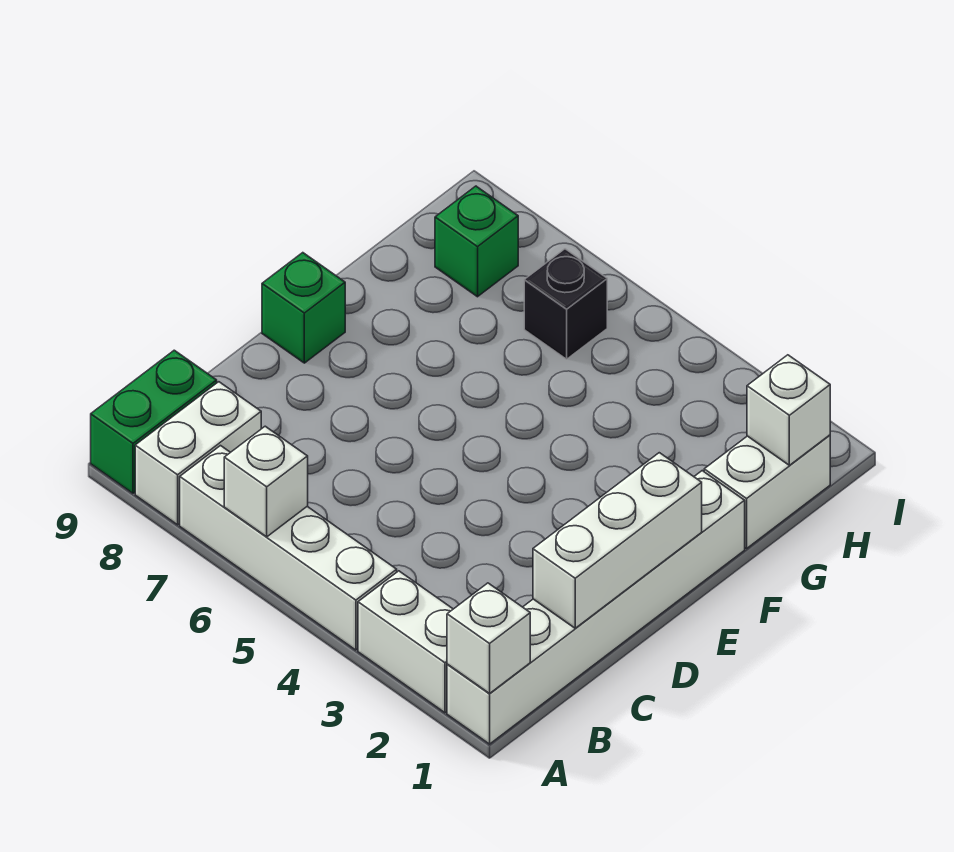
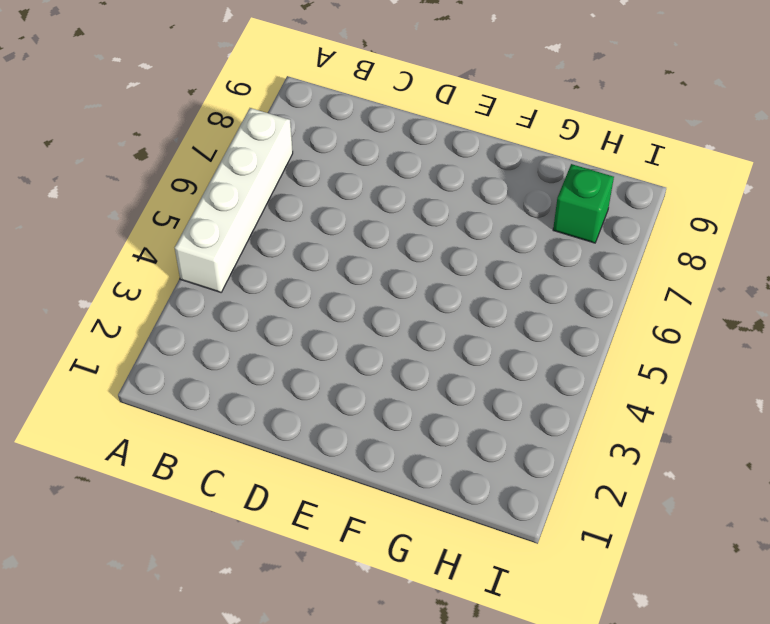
none -> white 1x6 brick [447,471,745,744]
none -> white 1x2 brick [358,571,453,713]
none -> white 1x2 brick [135,382,261,525]

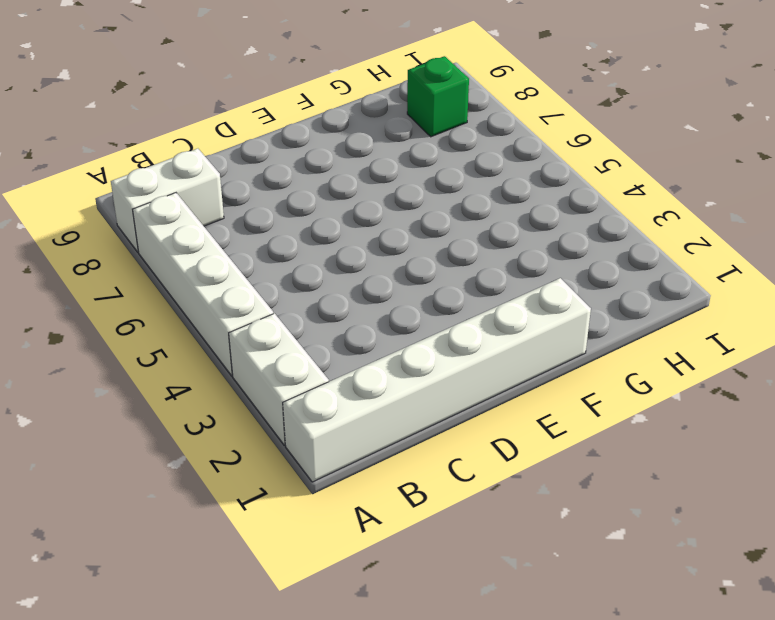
none -> green 1x2 brick [91,350,217,493]
none -> green 1x1 brick [262,253,345,363]
none -> white 1x2 brick [704,435,830,548]

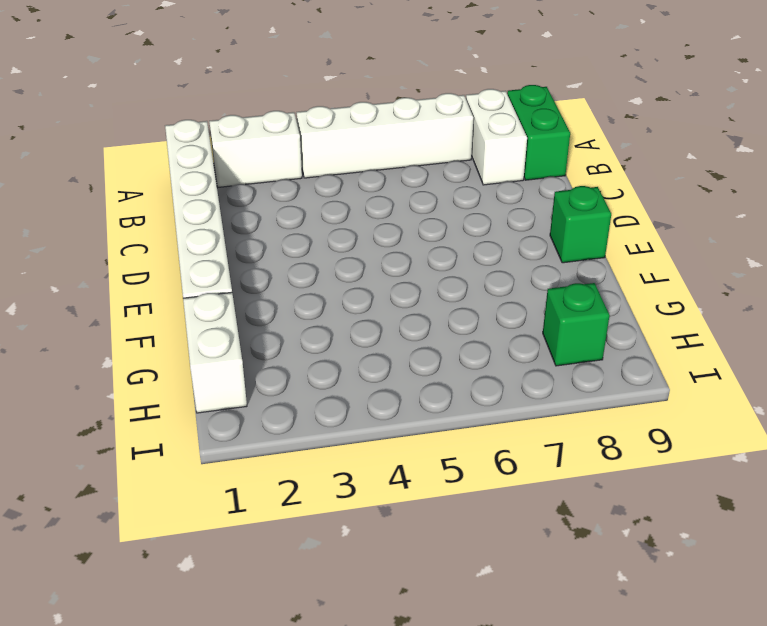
none -> black 1x1 brick [524,249,607,359]
none -> white 1x1 brick [447,583,530,693]
none -> white 1x1 brick [224,426,308,537]

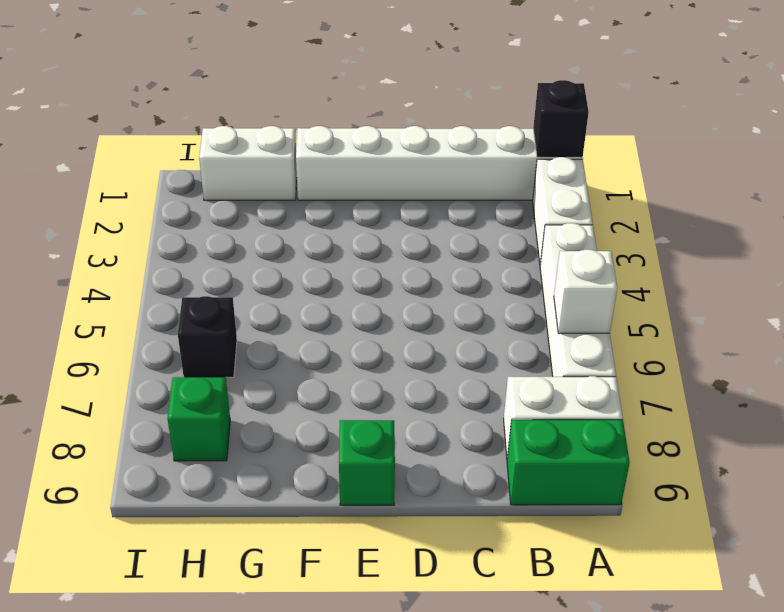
black 1x1 brick [533,80,589,157] -> white 1x1 brick [447,583,530,693]
none -> white 1x3 brick [533,453,702,628]
none -> white 1x1 brick [747,355,830,465]

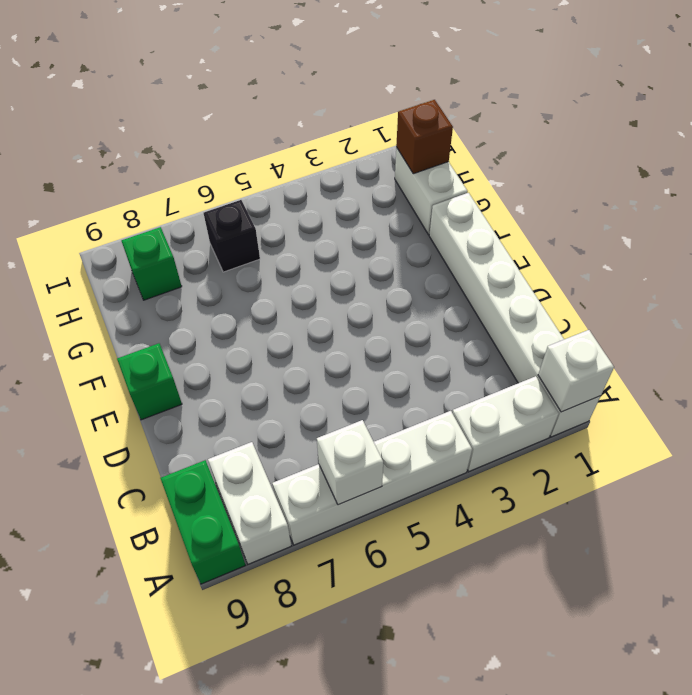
brown 1x1 brick [396,100,453,174] -> white 1x1 brick [747,355,830,465]
none -> white 1x3 brick [533,453,702,628]

